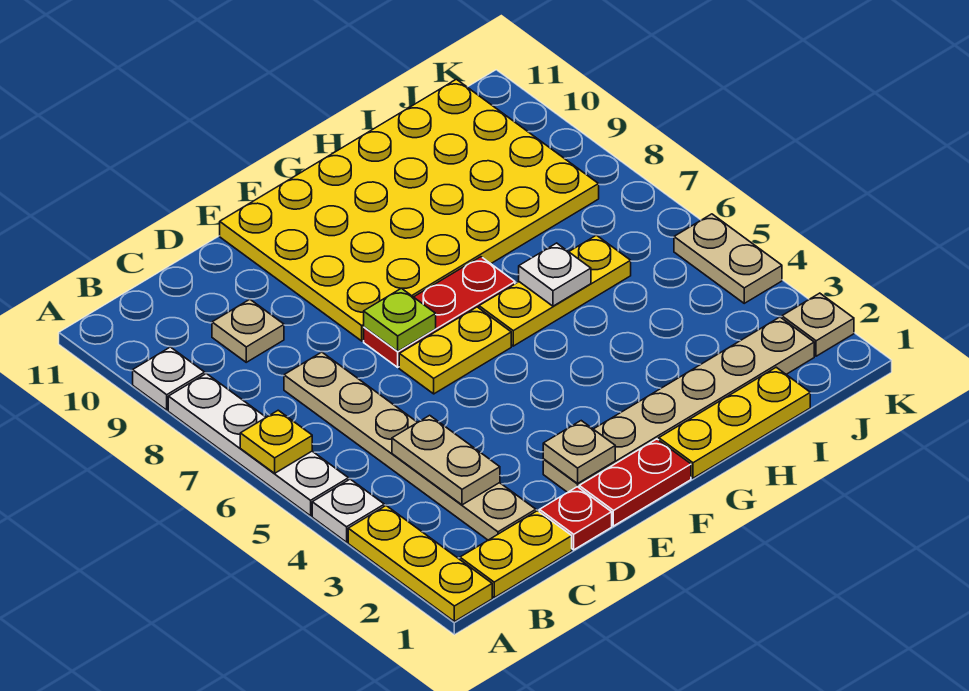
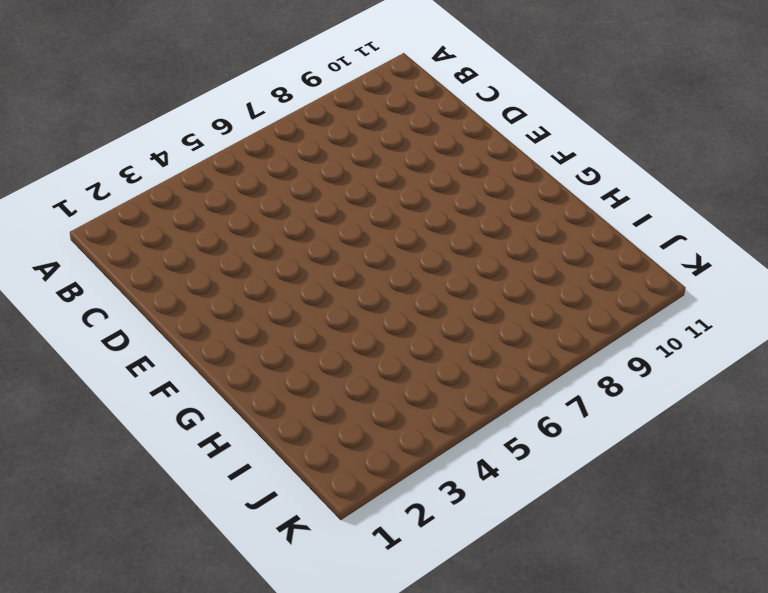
none -> yellow 1x3 plate [348,506,492,621]
none -> white 1x1 plate [312,479,384,542]
none -> white 1x4 plate [168,373,348,516]

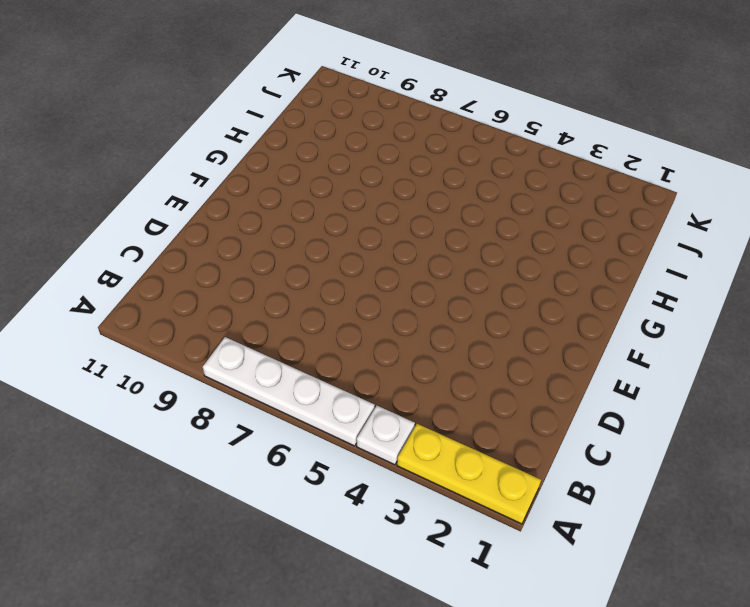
none -> white 1x1 plate [133,347,205,410]
none -> yellow 1x2 plate [460,511,572,597]
none -> tan 1x6 plate [284,352,536,540]

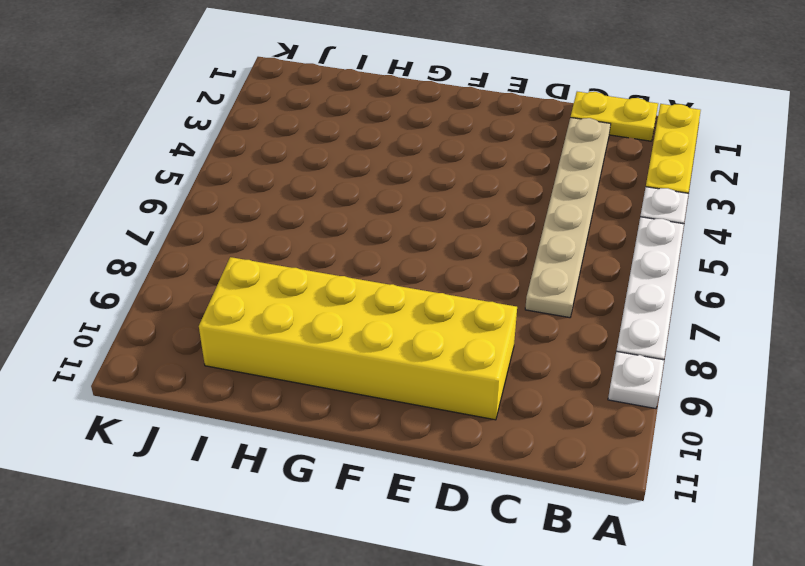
yellow 2x6 brick [199,257,517,420] -> yellow 4x6 plate [220,79,599,341]
none -> tan 1x1 plate [212,299,284,362]
none -> red 1x1 plate [539,487,612,550]
none -> red 1x2 plate [579,439,691,526]

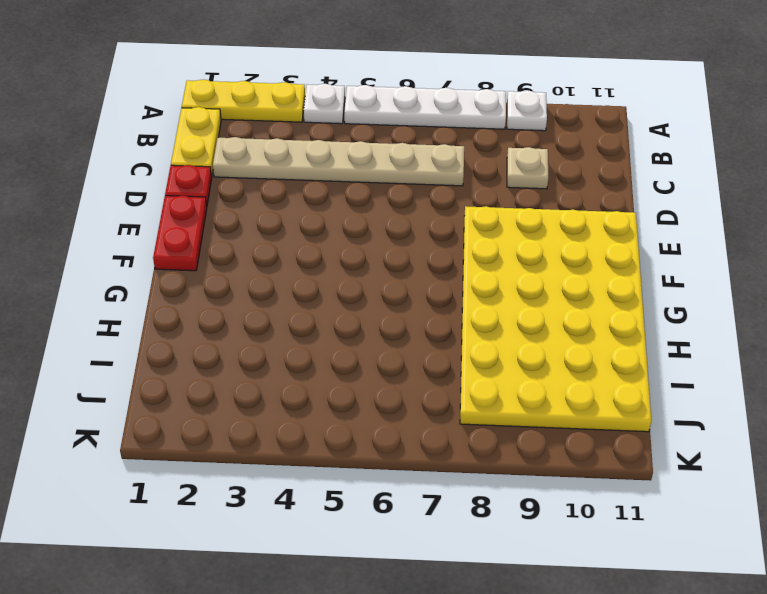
none -> tan 1x6 plate [543,317,814,492]
none -> yellow 1x2 plate [399,307,511,394]
none -> red 1x3 plate [364,257,515,367]

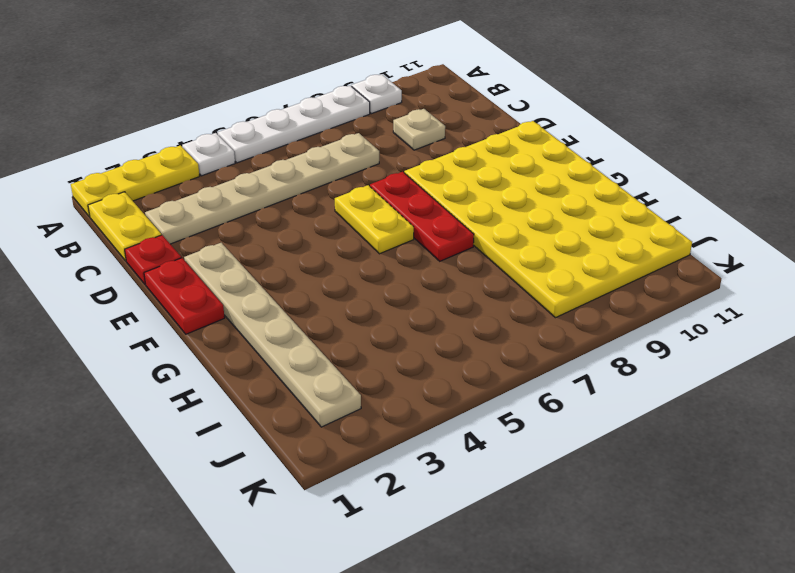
none -> yellow 1x3 plate [659,367,810,478]
none -> yellow 1x3 plate [479,235,631,346]
none -> tan 1x1 plate [782,293,854,356]

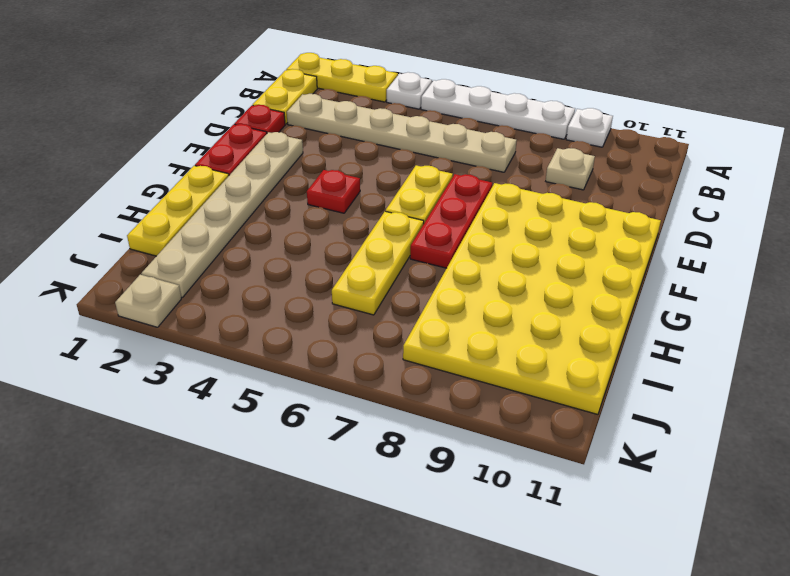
red 1x1 plate [307,170,360,213] -> none
none -> tan 1x2 plate [674,214,782,303]
none -> yellow 1x1 plate [240,410,312,473]
none -> tan 1x2 plate [392,415,500,505]

